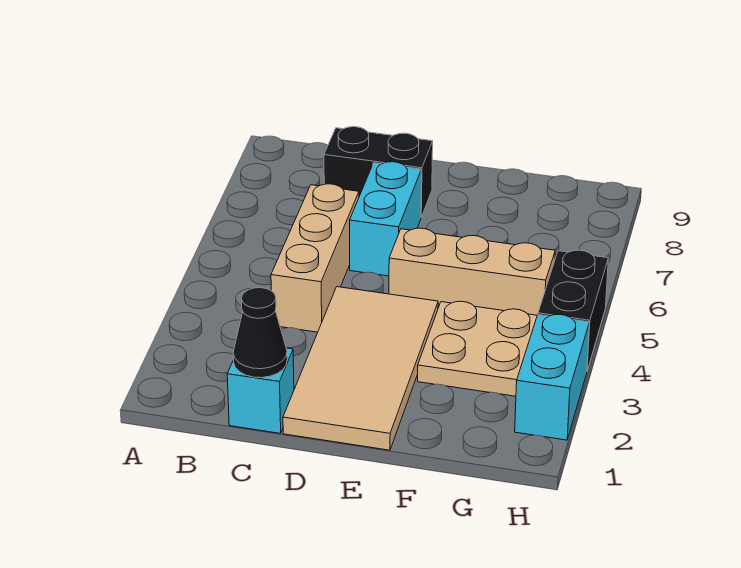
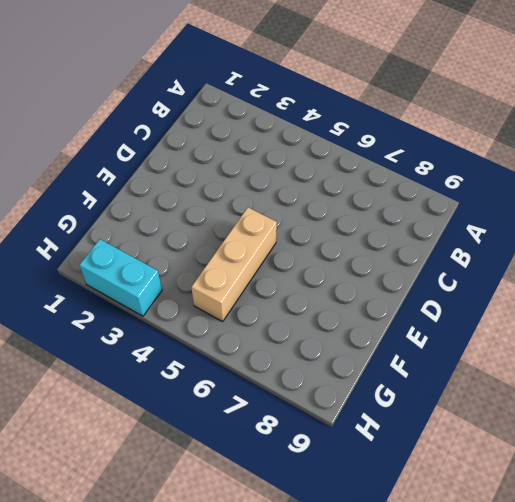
none -> cyan 1x1 brick [227,348,294,433]
none -> tan 1x3 brick [271,184,359,332]

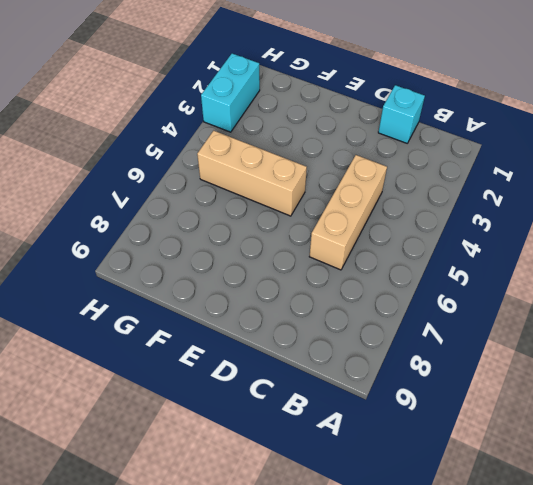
none -> black 1x2 brick [324,127,433,217]
none -> tan 2x4 tile [283,287,438,450]

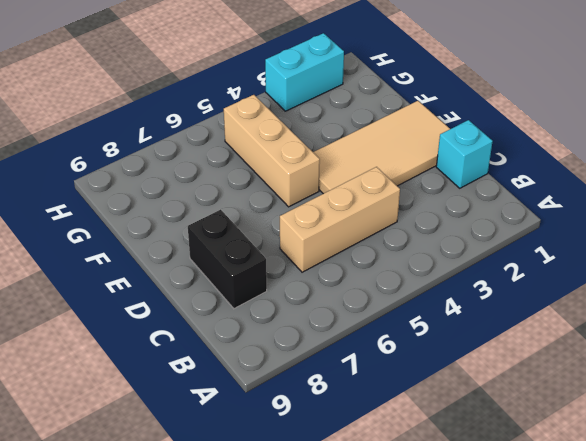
none -> cyan 1x2 brick [350,162,421,276]
none -> tan 2x2 plate [418,301,537,396]

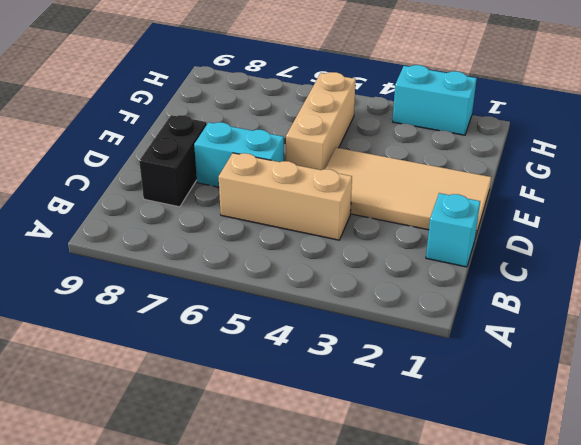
none -> tan 2x2 plate [418,301,537,396]
none -> black 1x2 brick [538,250,608,370]

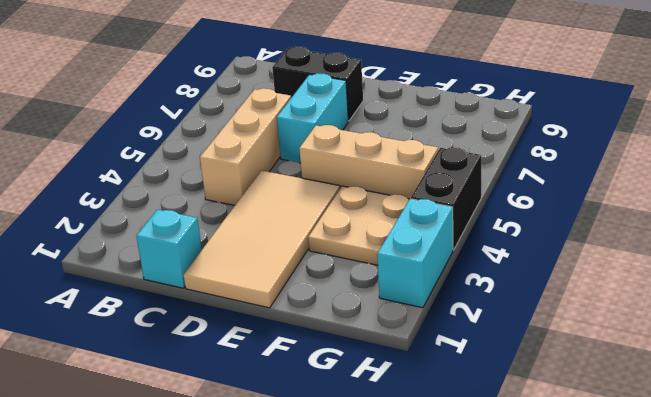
none -> black 1x1 cone [233,288,287,378]

